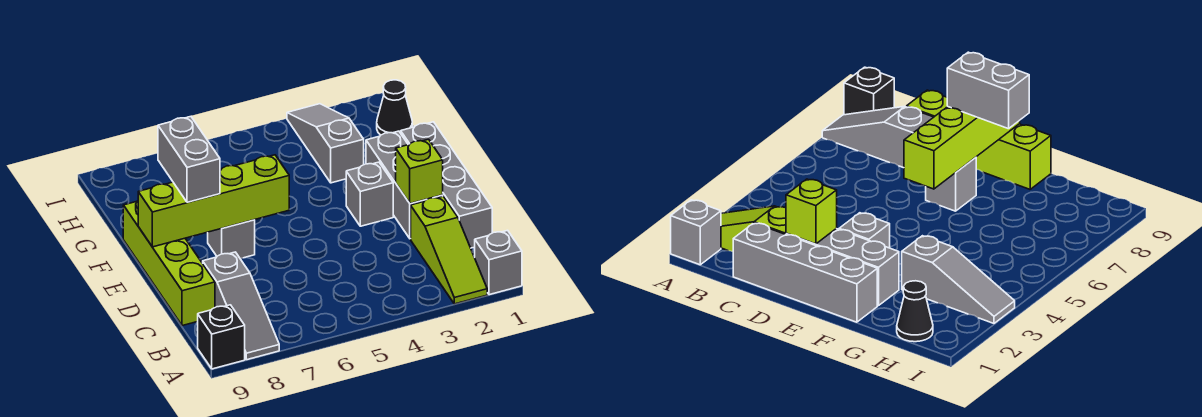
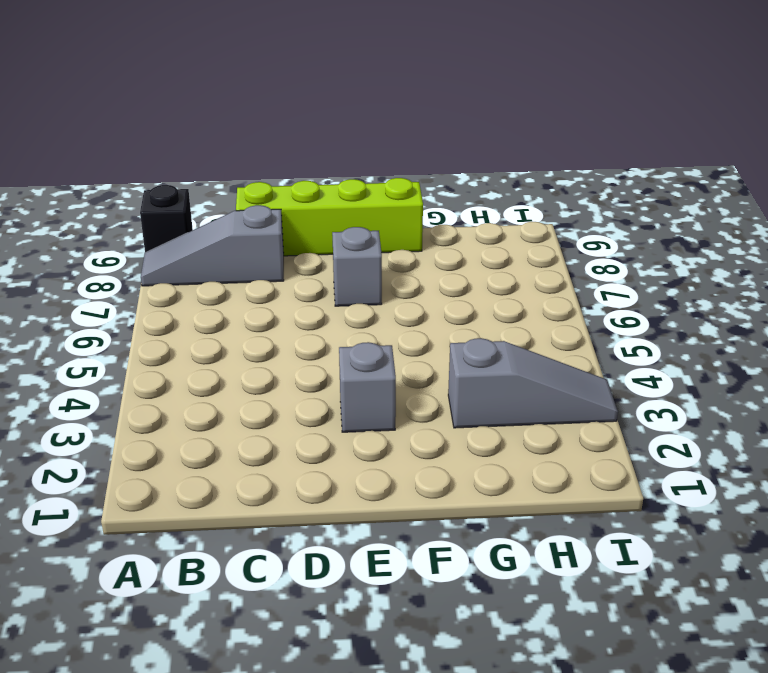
none -> grey 1x1 brick [475,230,522,295]
none -> lime 1x3 slope [411,196,487,304]
none -> grey 1x4 brick [401,122,492,248]

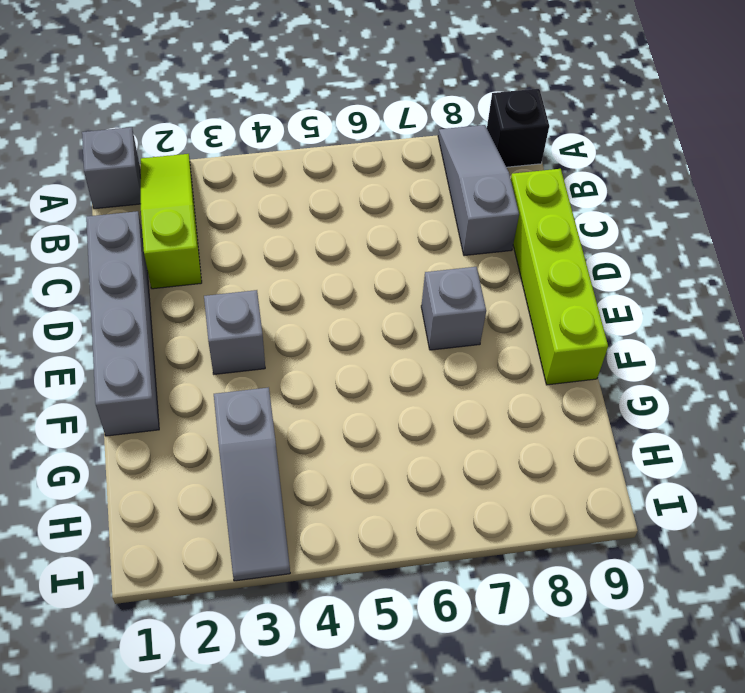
none -> grey 1x3 brick [366,131,443,239]
none -> black 1x1 cone [377,80,412,135]
none -> lime 1x1 brick [396,139,443,203]

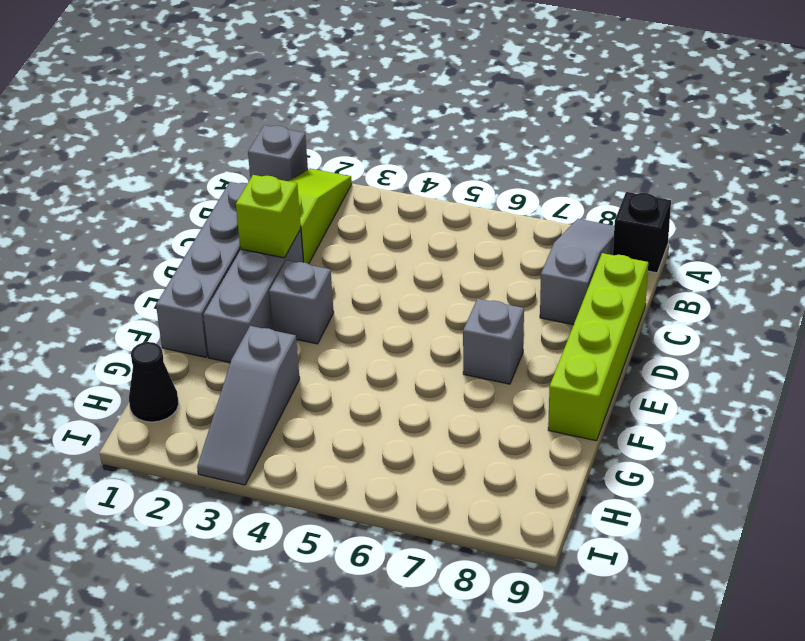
none -> lime 1x4 brick [138,155,289,247]
none -> grey 1x2 brick [158,117,220,202]

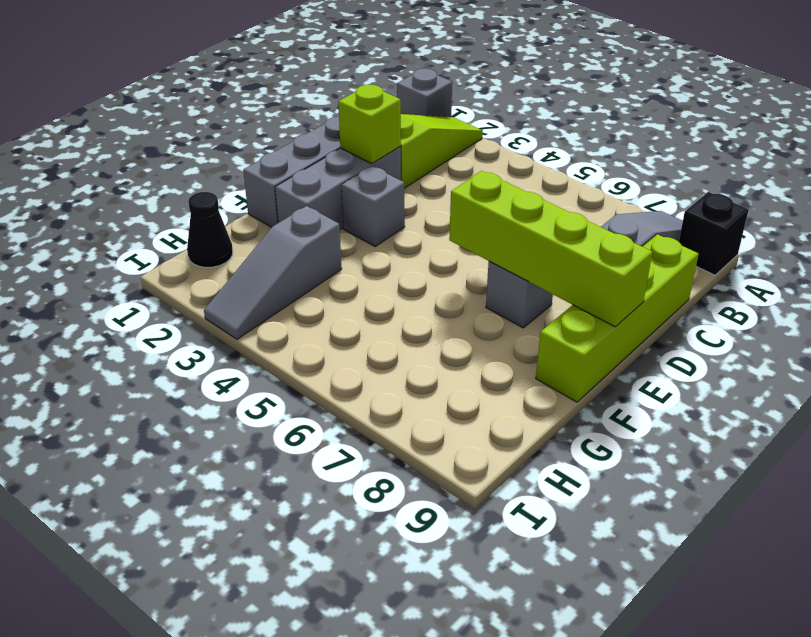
none -> grey 1x2 brick [158,117,220,202]

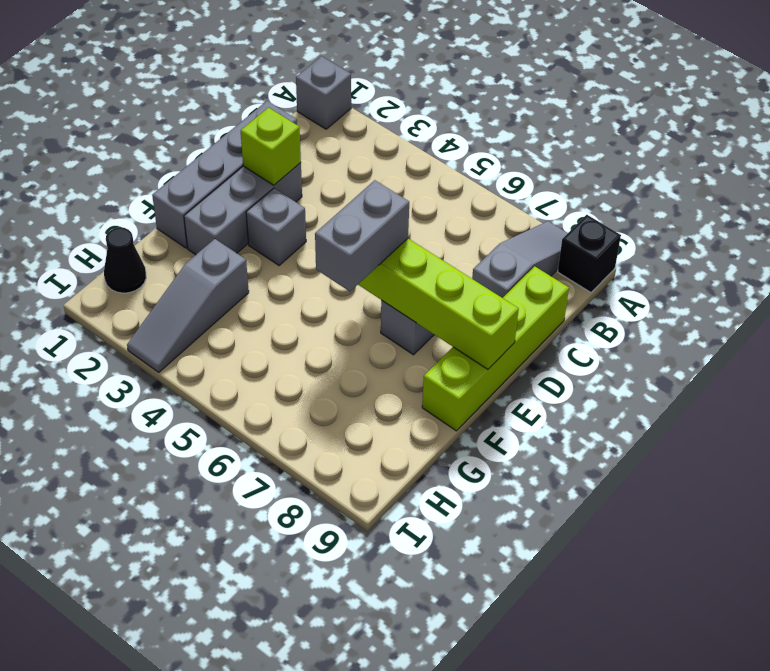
grey 1x2 brick [315,180,409,291] -> grey 1x2 brick moved to [158,117,220,202]
none -> lime 1x3 slope [411,196,487,304]

